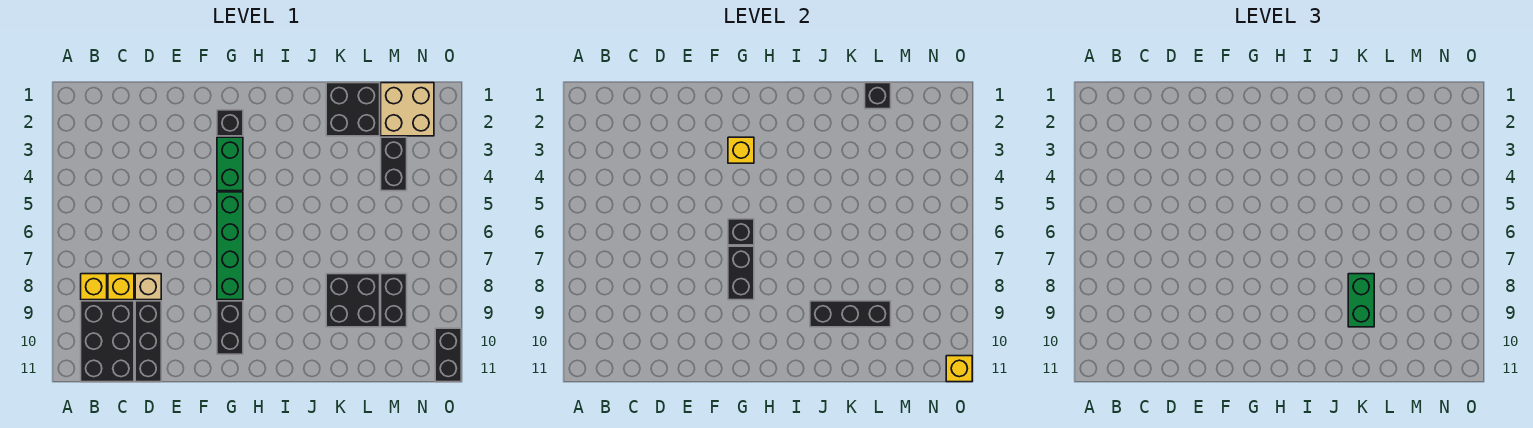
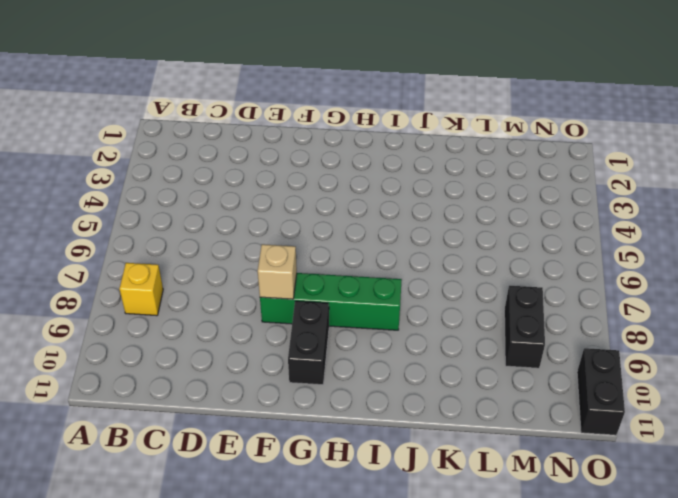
green 1x4 brick [260,273,402,330] -> green 1x4 brick turned to [217,192,243,300]
tan 1x1 brick [258,244,297,299] -> tan 1x1 brick moved to [135,274,161,300]
none -> black 2x3 brick [81,301,134,382]
none -> yellow 1x1 brick [108,274,134,300]
none -> black 1x3 brick [135,301,161,382]

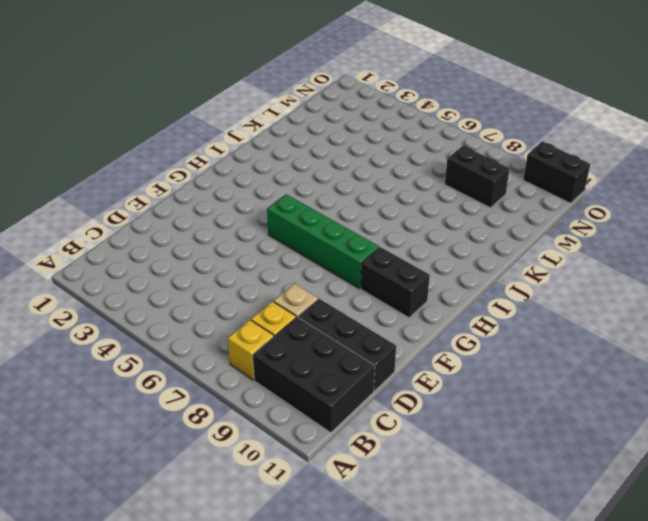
none -> black 1x1 brick [217,110,243,136]
none -> green 1x2 brick [217,137,243,191]
none -> black 2x2 brick [326,83,380,136]

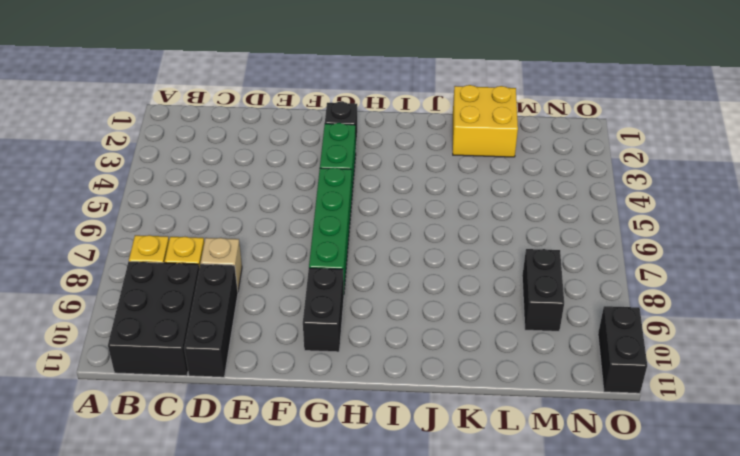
yellow 2x2 brick [453,85,518,157] -> black 2x2 brick [326,83,380,136]
none -> black 2x2 brick [326,274,380,327]
none -> tan 2x2 brick [381,83,434,136]
none -> black 1x2 brick [381,137,407,191]

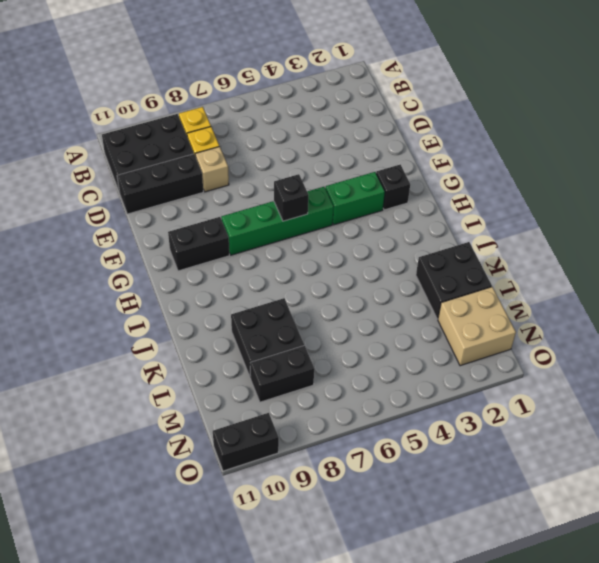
none -> black 1x2 brick [381,137,407,191]
none -> yellow 1x1 brick [728,137,754,163]
none -> black 1x2 brick [728,246,754,300]

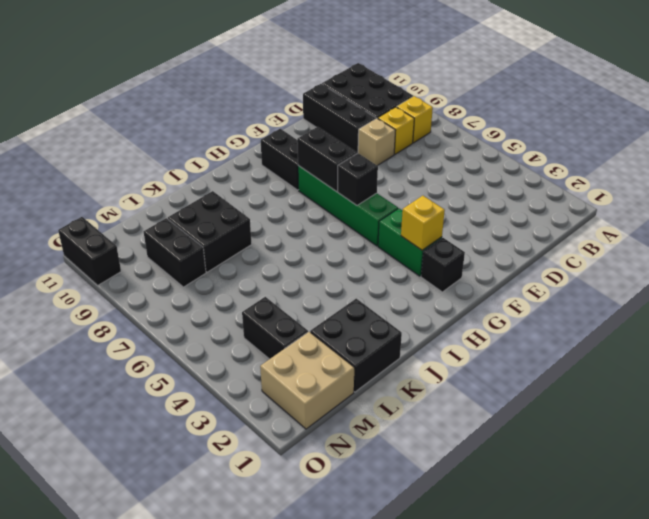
none -> black 1x3 brick [810,301,891,327]
none -> black 1x1 brick [865,83,891,109]
none -> yellow 1x1 brick [946,356,972,382]

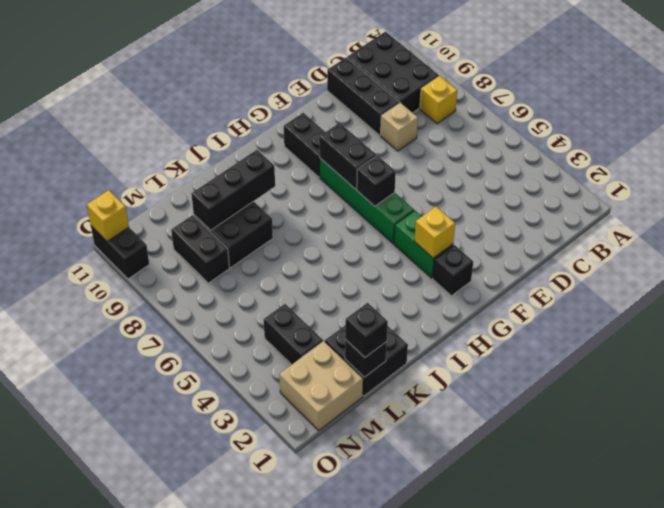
black 1x1 brick [345,303,388,357] -> none
none -> yellow 1x1 brick [108,274,134,300]
none -> green 1x2 brick [1348,274,1374,327]

